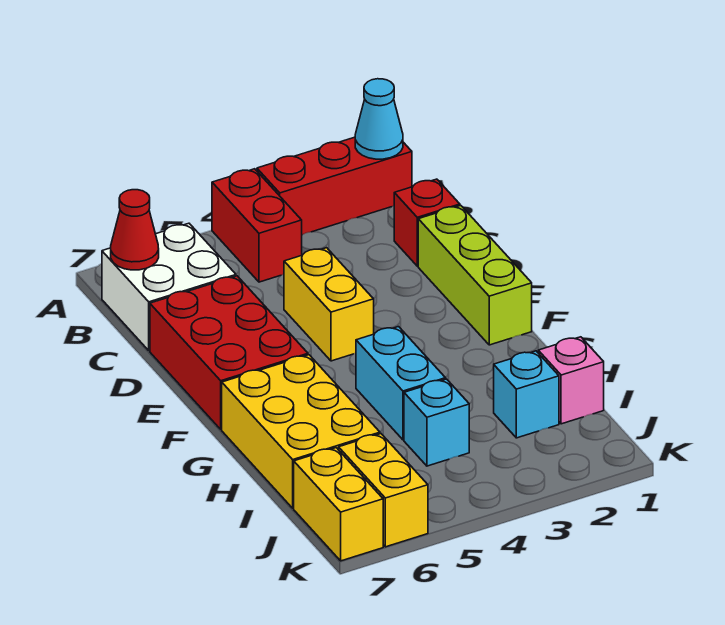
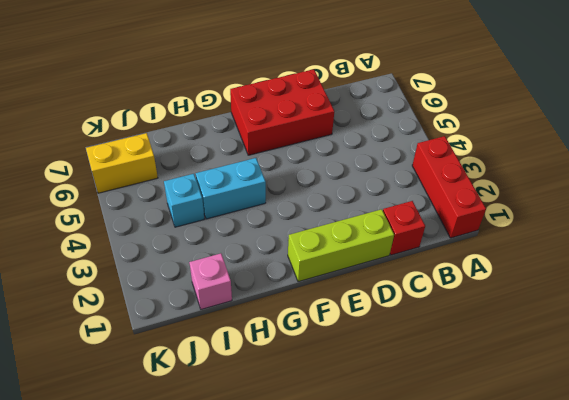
none -> red 1x2 brick [212,169,302,282]
none -> white 2x2 brick [102,223,236,351]
none -> yellow 1x2 brick [284,248,374,361]

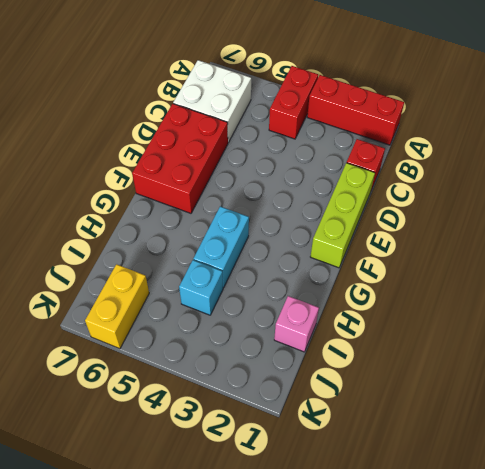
none -> yellow 1x2 brick [284,248,374,361]
none -> yellow 2x3 brick [222,355,380,508]
none -> cyan 1x1 brick [494,351,559,438]

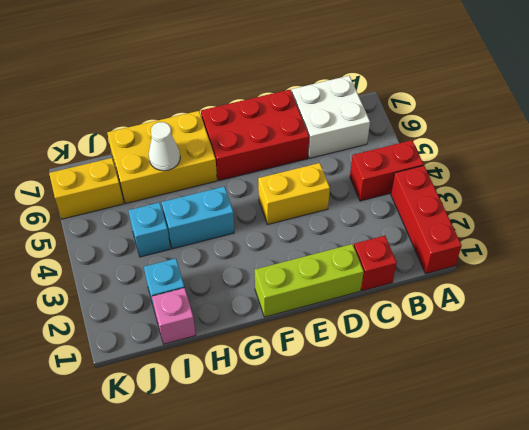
white 1x1 cone [149,122,180,171] -> none
none -> yellow 1x2 brick [294,448,383,561]
none -> cyan 1x1 cone [355,79,403,159]
none -> red 1x1 cone [111,190,159,270]

